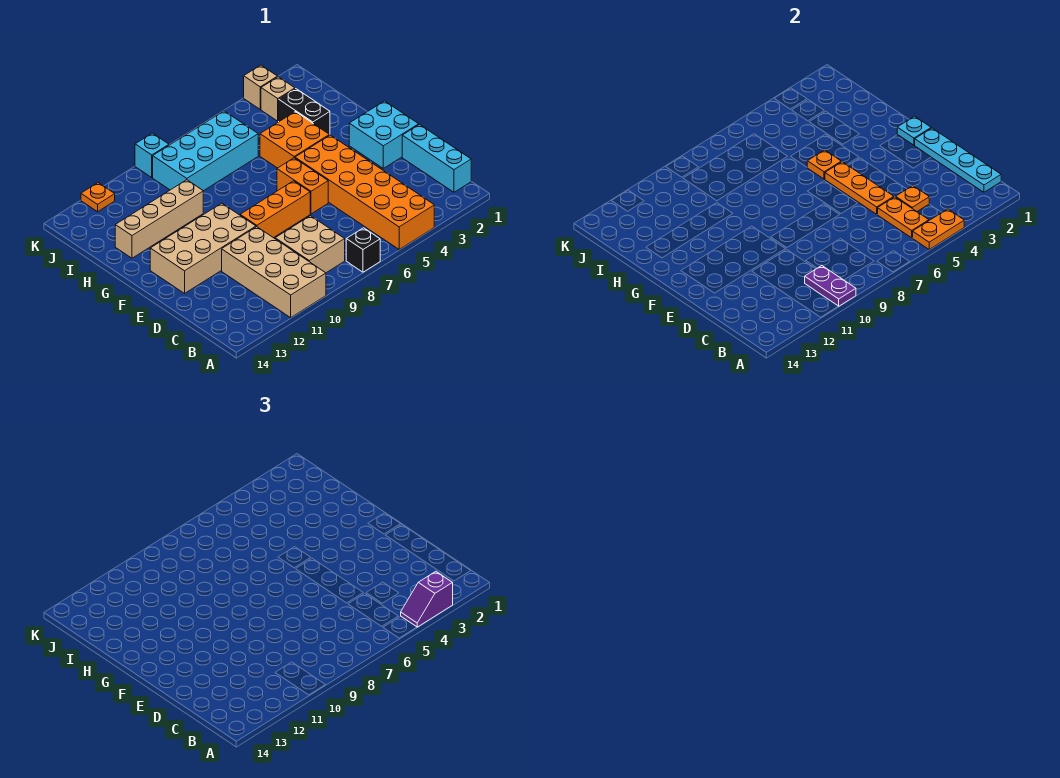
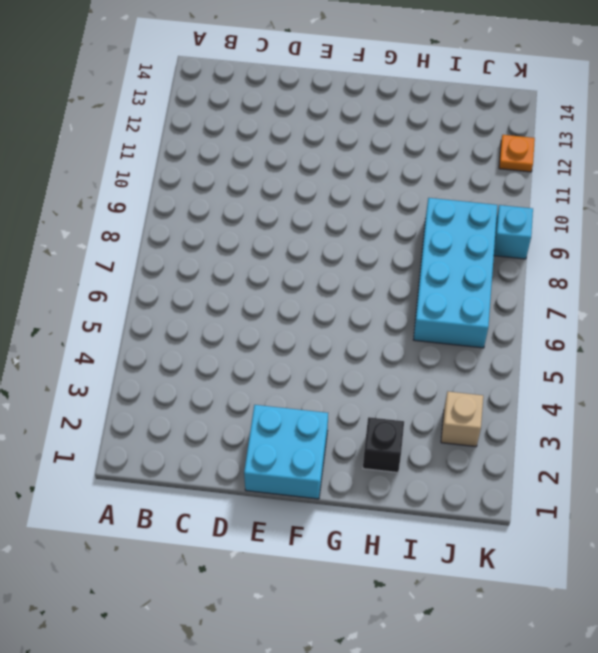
black 1x1 brick [363,417,404,473] -> black 1x1 brick moved to [346,228,380,272]
none -> orange 2x6 brick [295,135,434,249]
none -> tan 2x4 brick [222,227,326,318]
none -> cyan 1x3 brick [402,125,471,192]

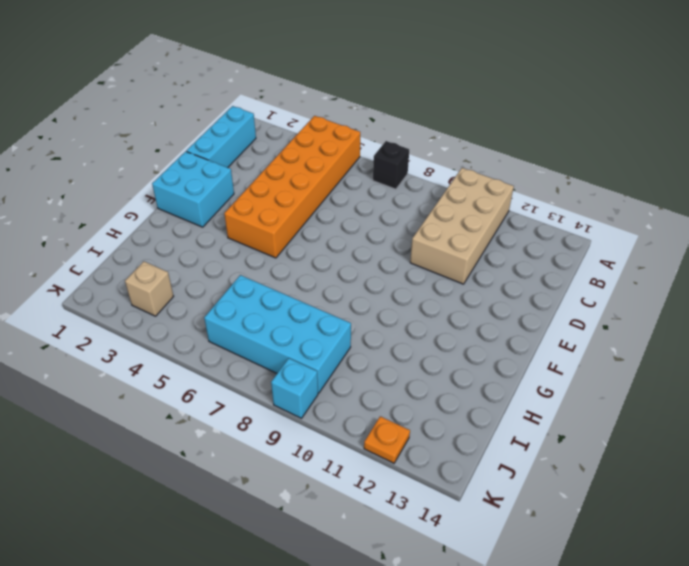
none -> tan 2x2 brick [275,216,345,273]
none -> orange 1x2 brick [277,158,328,214]
none -> orange 1x3 brick [240,181,310,238]

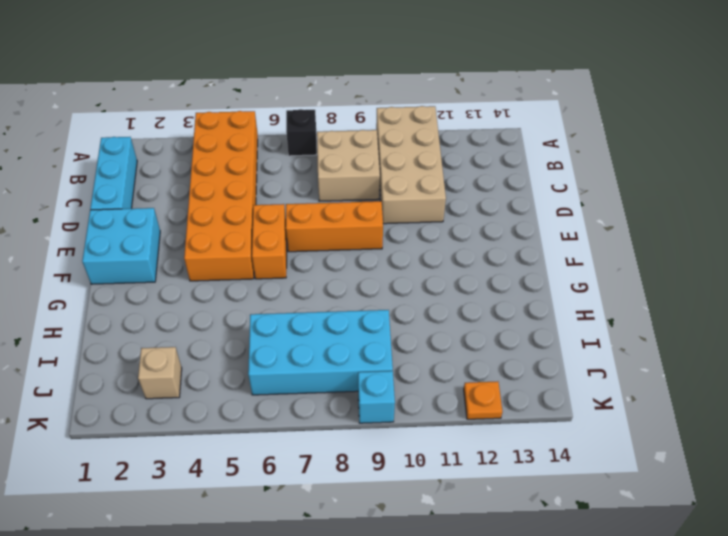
none -> tan 2x4 brick [150,203,256,293]
none -> orange 2x2 brick [260,112,329,168]
none -> black 1x2 brick [279,89,330,134]

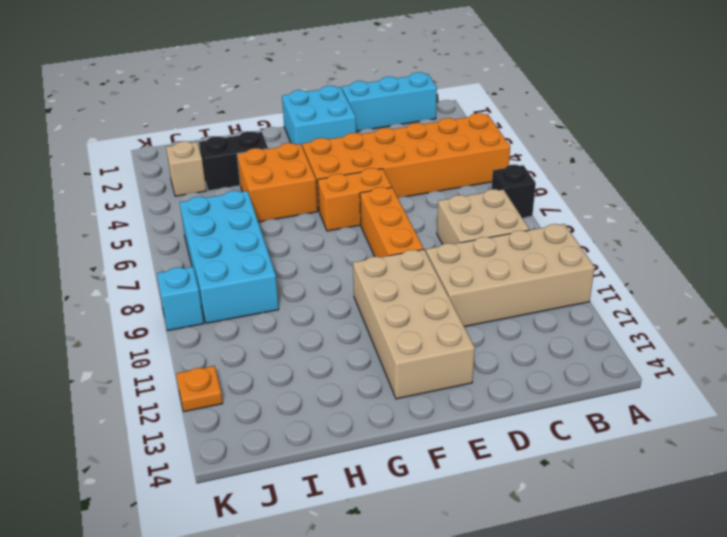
none -> tan 1x4 brick [115,180,203,258]
none -> tan 1x1 brick [244,65,278,109]
none -> orange 1x2 plate [913,209,964,249]

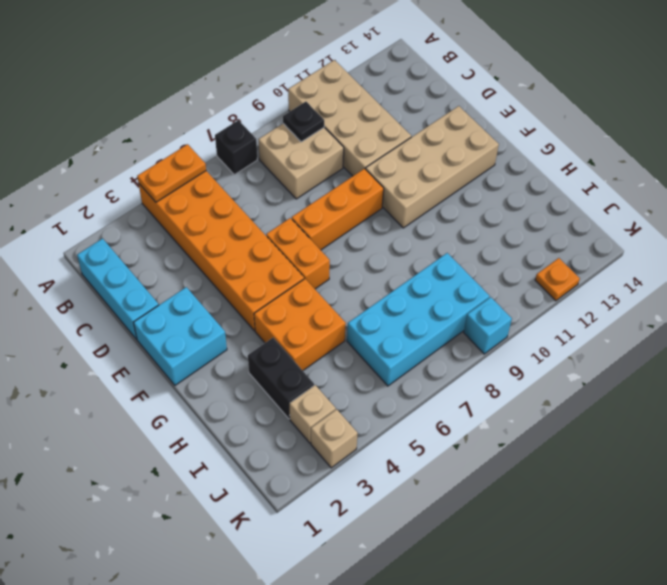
black 1x1 plate [283,102,324,142] -> none
none -> tan 1x4 brick [115,180,203,258]
none -> purple 1x2 plate [805,265,856,306]
none -> cyan 1x4 plate [915,128,1001,192]

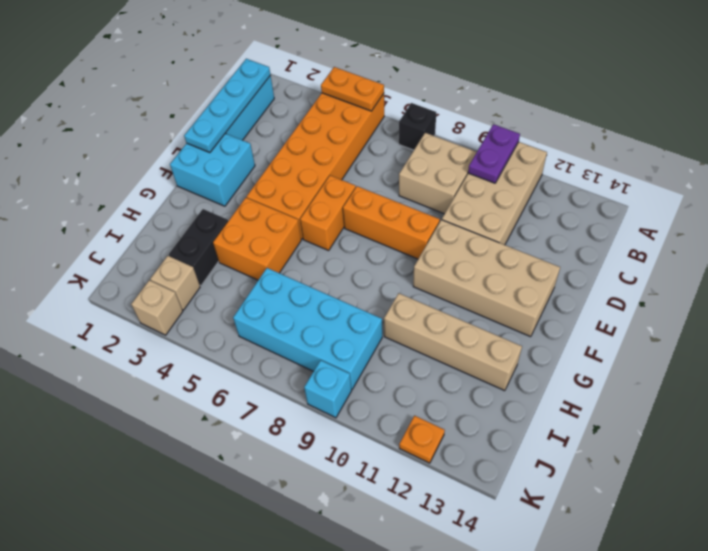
none -> orange 1x2 plate [878,197,929,238]
none -> orange 1x1 plate [896,186,929,212]
none -> orange 1x3 plate [825,162,894,214]

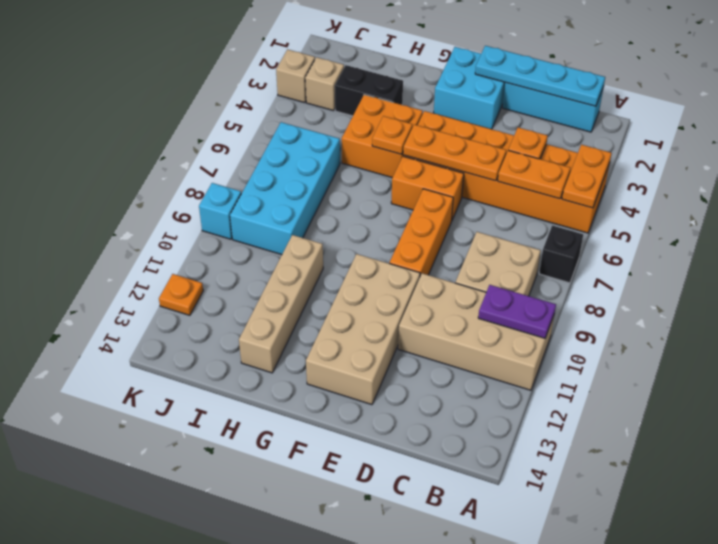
none -> cyan 1x1 plate [897,116,931,145]
none -> purple 1x2 slope [401,572,453,627]

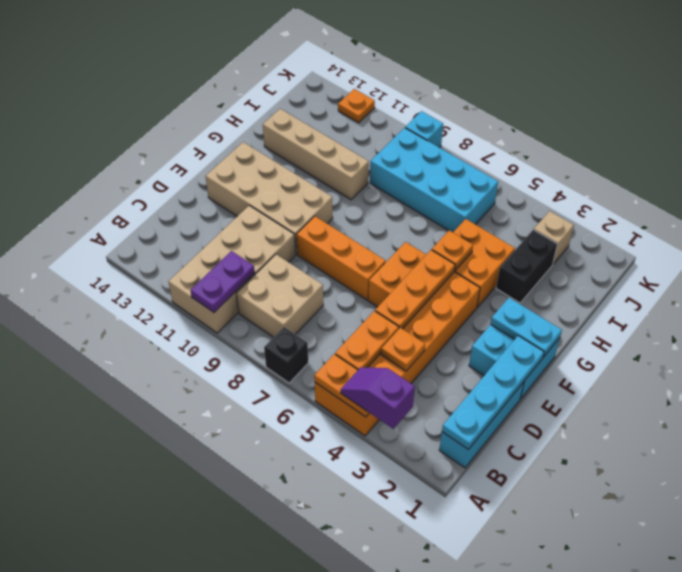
cyan 1x2 plate [491,298,562,357] -> cyan 1x1 plate [897,116,931,145]
none -> tan 1x1 brick [244,65,278,109]

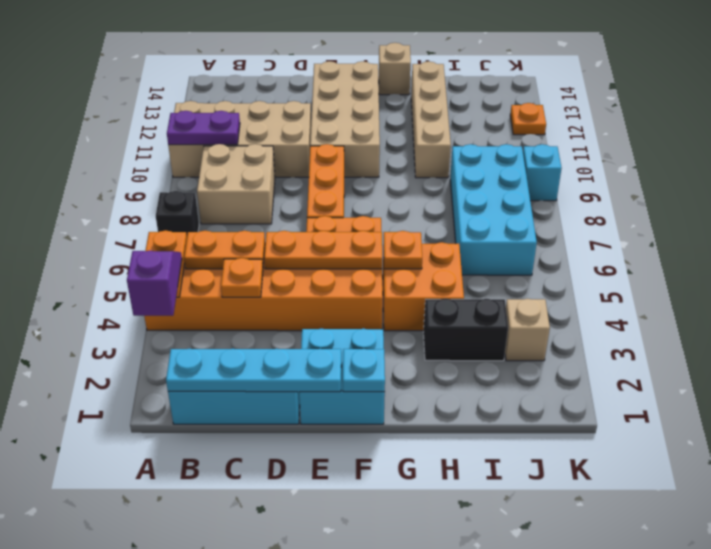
tan 1x1 brick [378,43,411,95] -> tan 1x1 brick moved to [244,65,278,109]

